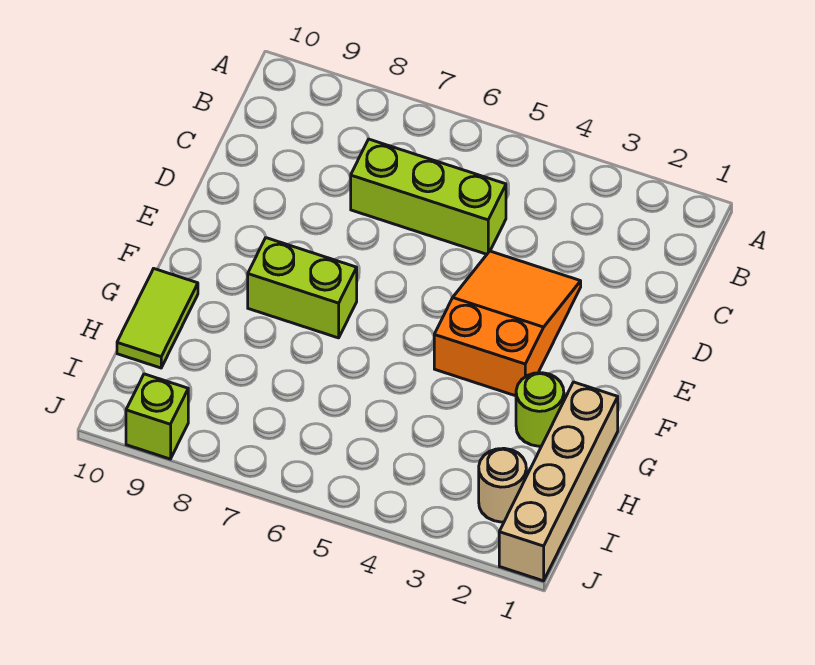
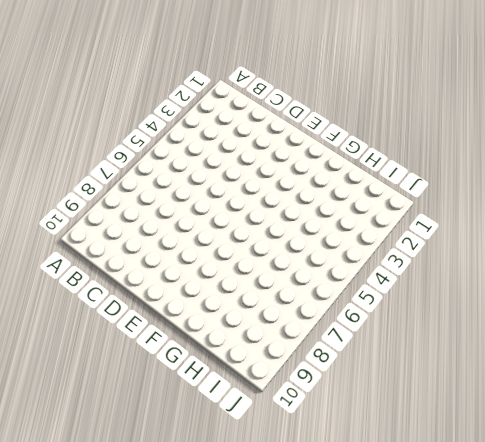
none -> lime 1x3 brick [351,139,506,254]
none -> orange 2x3 slope [434,251,581,396]

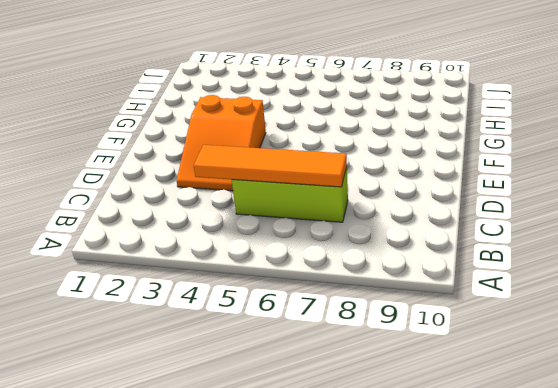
orange 1x4 tile [194,145,347,187] -> none
none -> lime 1x2 brick [248,238,357,338]
none -> tan 1x4 brick [499,382,618,581]

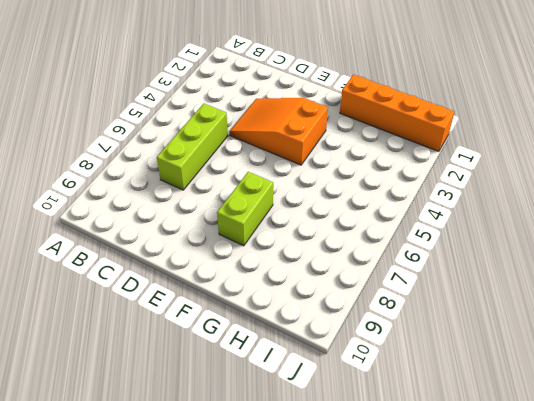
orange 1x4 brick [340,75,454,151] -> tan 1x4 brick [499,382,618,581]
none -> lime 1x1 round brick [516,373,564,446]
none -> lime 1x2 tile [117,269,198,368]

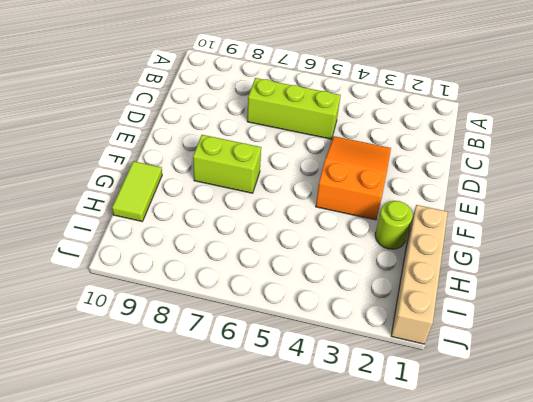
none -> tan 1x1 round brick [479,448,526,522]
none -> lime 1x1 brick [126,374,188,459]

